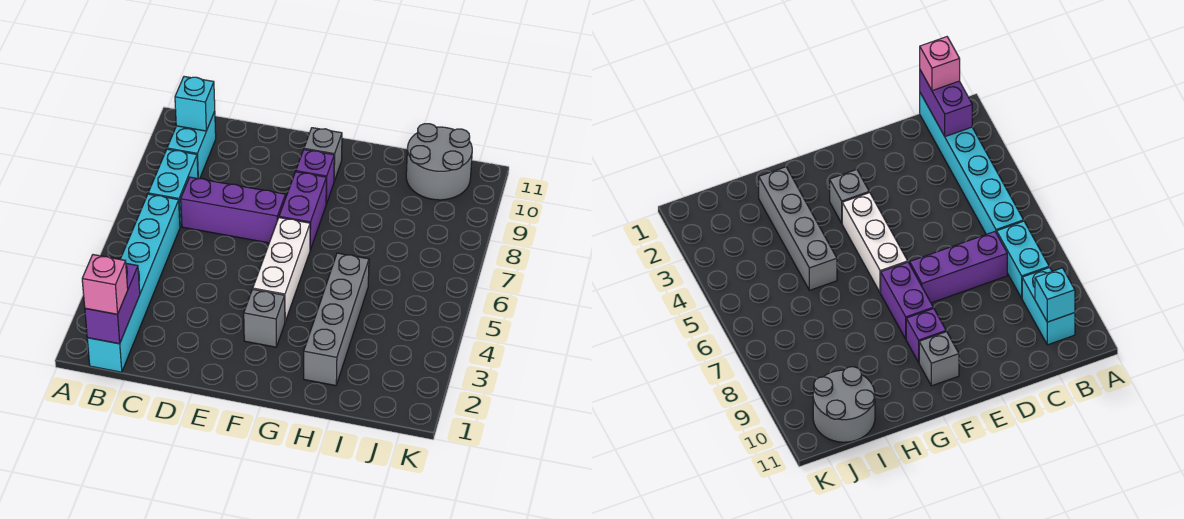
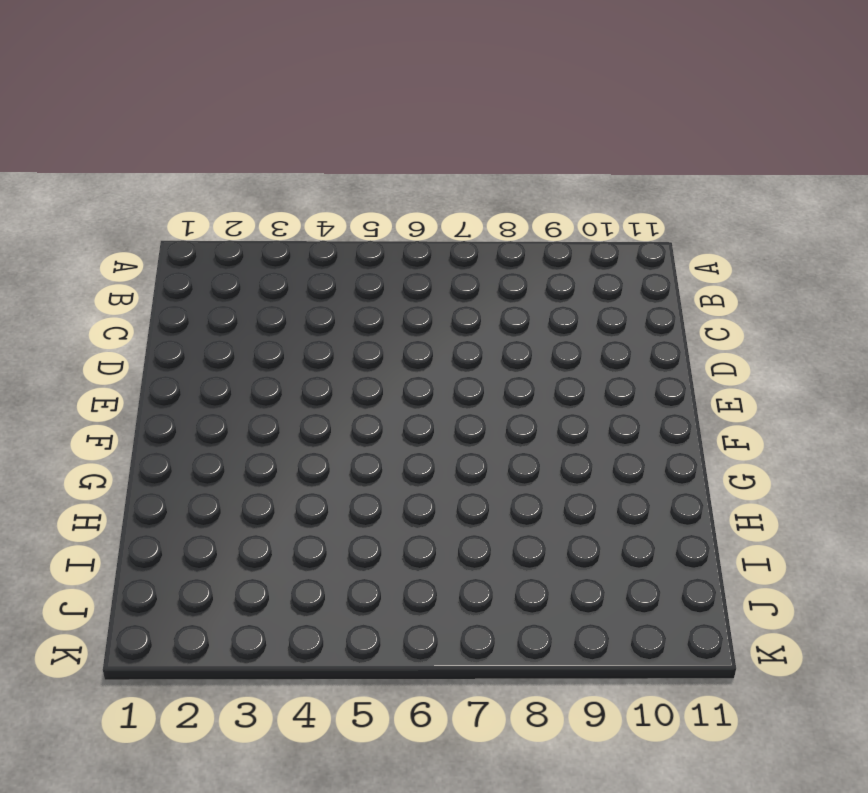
none -> cyan 1x6 brick [87,194,180,372]
none -> cyan 1x2 brick [148,149,198,226]
none -> cyan 1x2 brick [167,112,216,179]

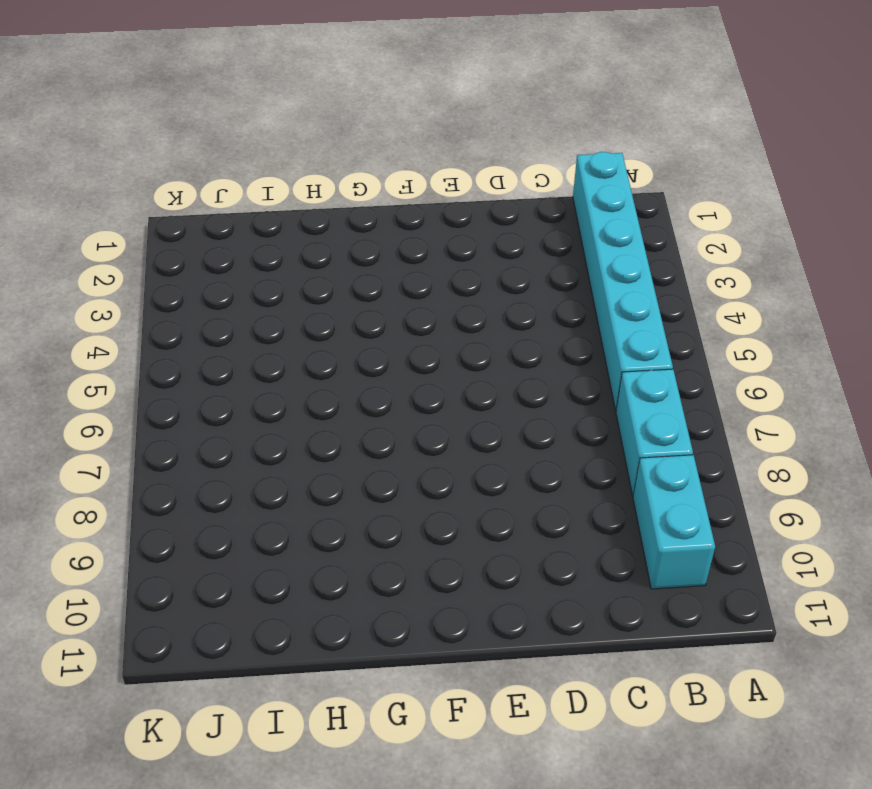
none -> purple 1x3 brick [181,177,286,243]
none -> grey 1x1 brick [244,289,285,347]
none -> white 1x3 brick [253,218,310,321]

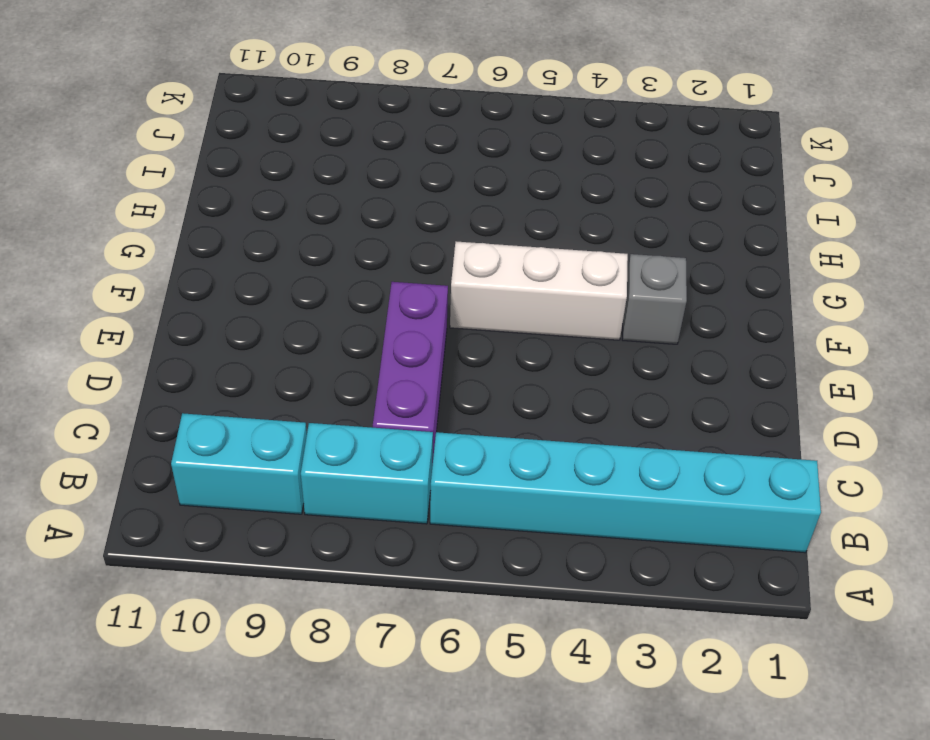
none -> purple 1x2 brick [279,172,326,250]
none -> purple 1x1 brick [296,150,334,204]
none -> grey 1x1 brick [304,128,342,181]

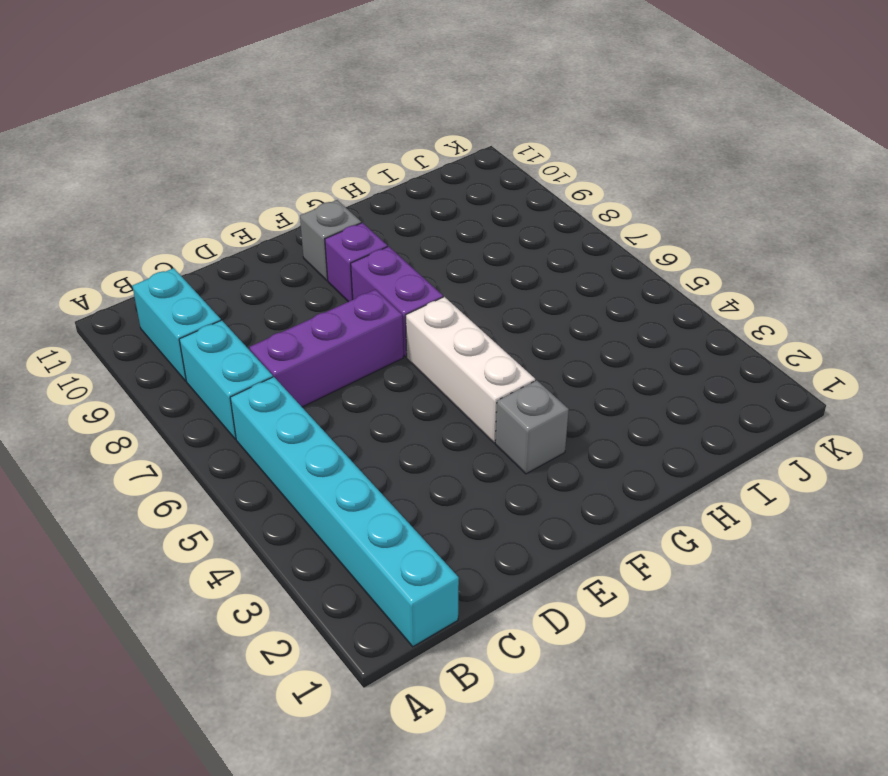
none -> grey 1x4 brick [304,253,369,386]
none -> grey 2x2 round brick [406,124,472,200]
none -> purple 1x2 brick [85,263,140,344]

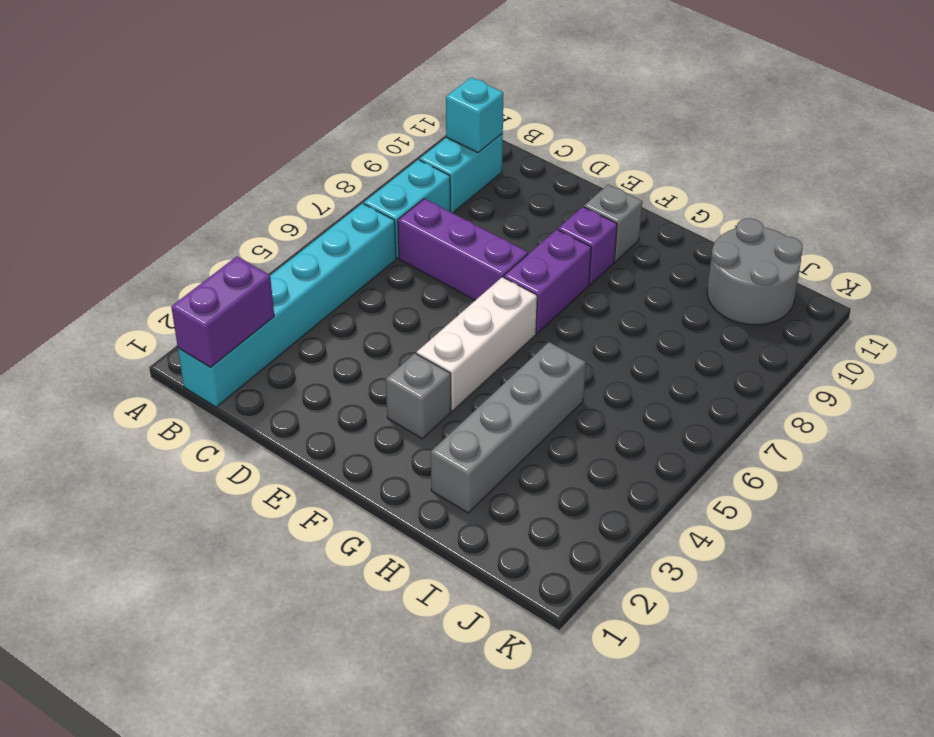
none -> pink 1x1 brick [82,255,128,314]

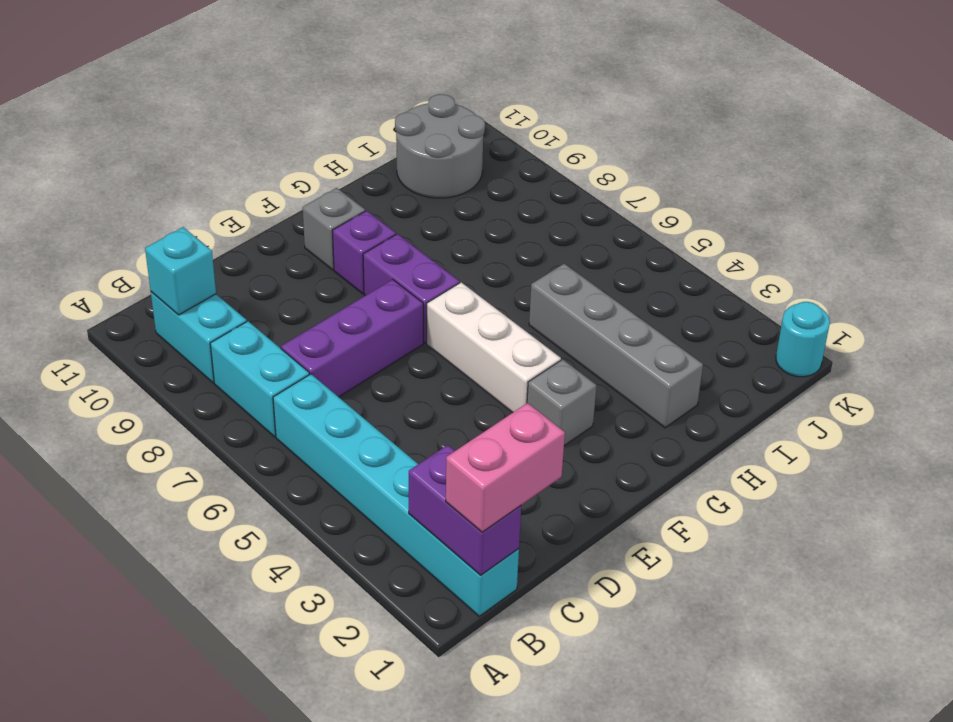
pink 1x2 brick [446,403,565,532] -> pink 1x1 brick [82,255,128,314]
cyan 1x1 round brick [776,302,830,377] -> none

